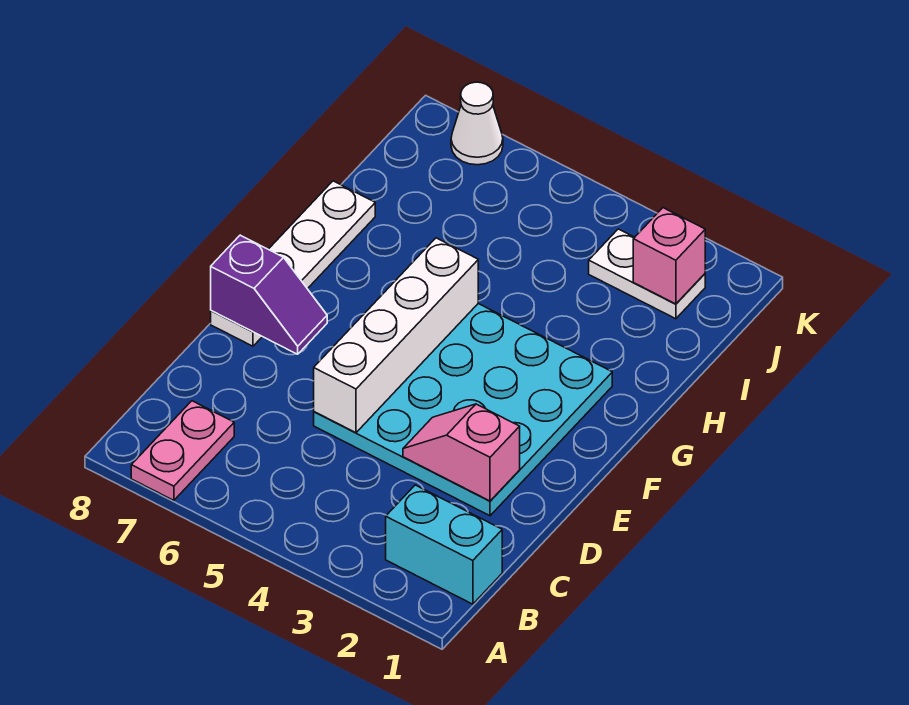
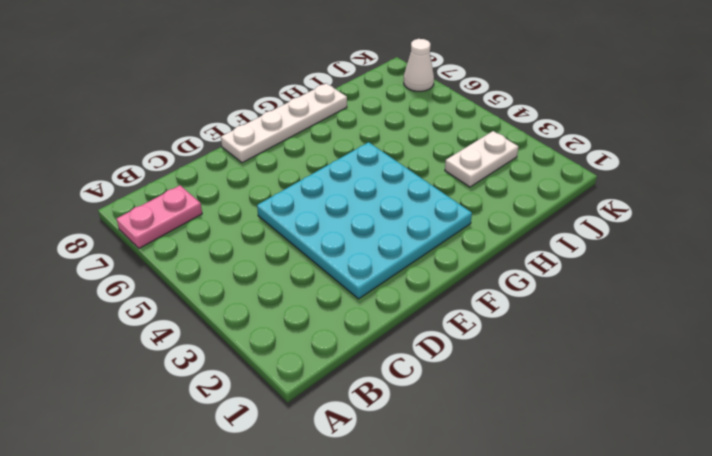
white 1x2 plate [445,131,518,187] -> white 1x2 plate turned to [589,229,705,319]
none -> cyan 1x2 brick [386,485,502,604]
none -> pink 1x2 slope [403,404,520,501]

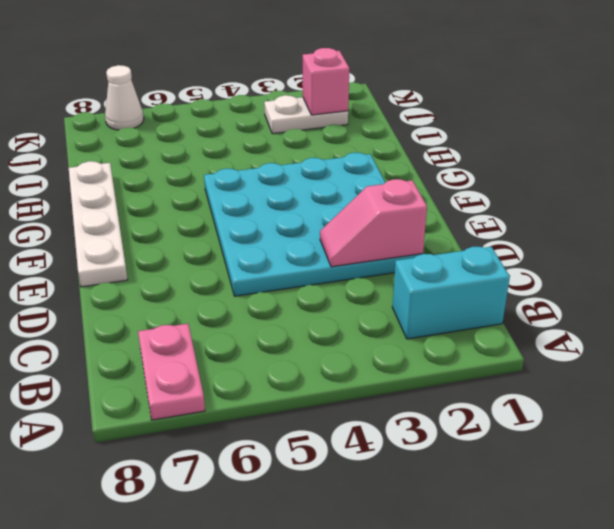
none -> white 1x4 brick [314,238,478,433]
none -> purple 1x2 slope [211,235,327,354]

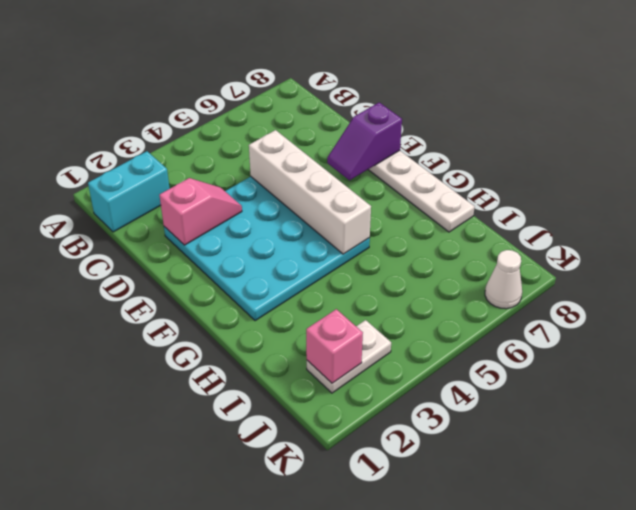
none -> pink 1x2 plate [131,401,234,500]

